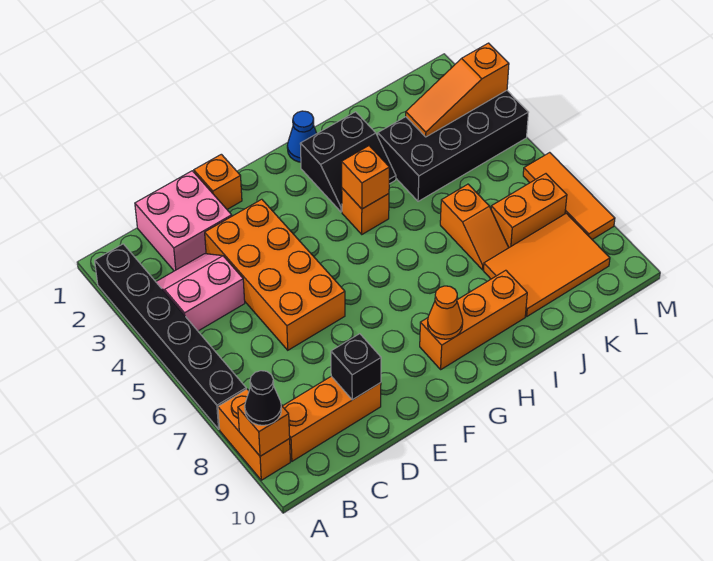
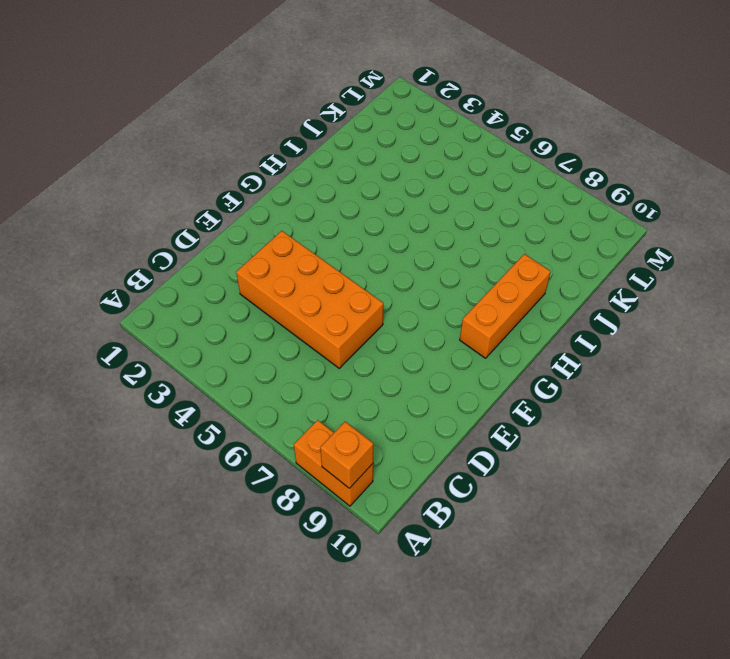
none -> black 1x6 brick [95,244,246,429]
none -> pink 2x2 slope [156,254,245,331]
none -> orange 1x3 brick [283,376,381,461]

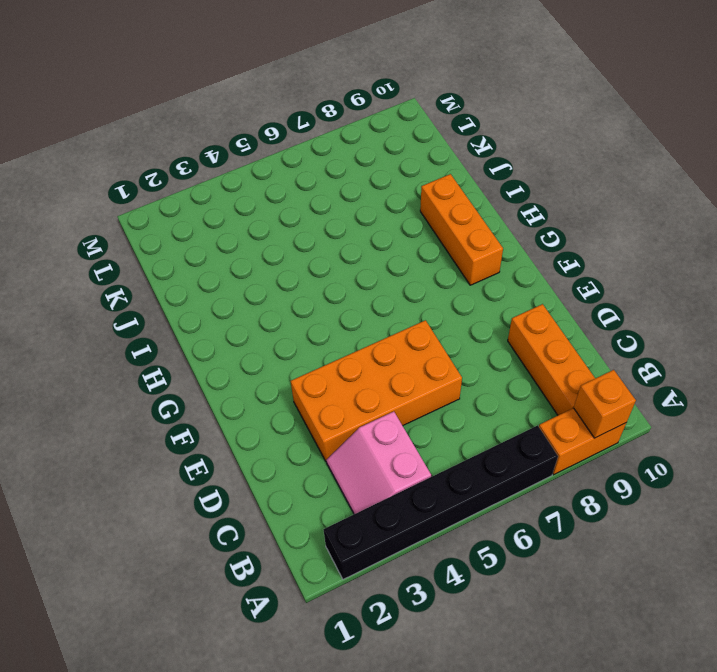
none -> pink 2x2 brick [135,171,232,271]
none -> orange 1x1 brick [194,154,242,209]
none -> blue 1x1 cone [287,111,317,162]

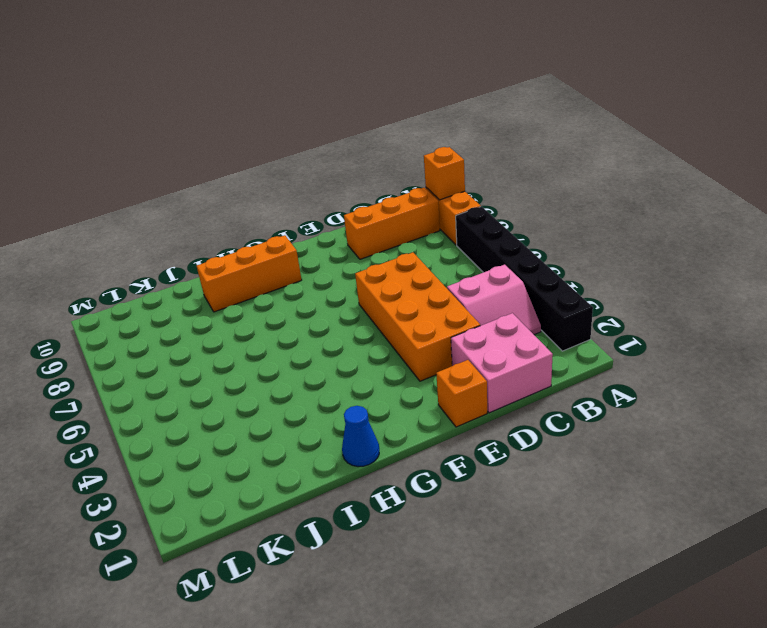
none -> black 2x2 slope [300,112,396,212]
none -> orange 1x1 brick [342,188,389,234]
none -> black 2x4 brick [378,90,529,201]

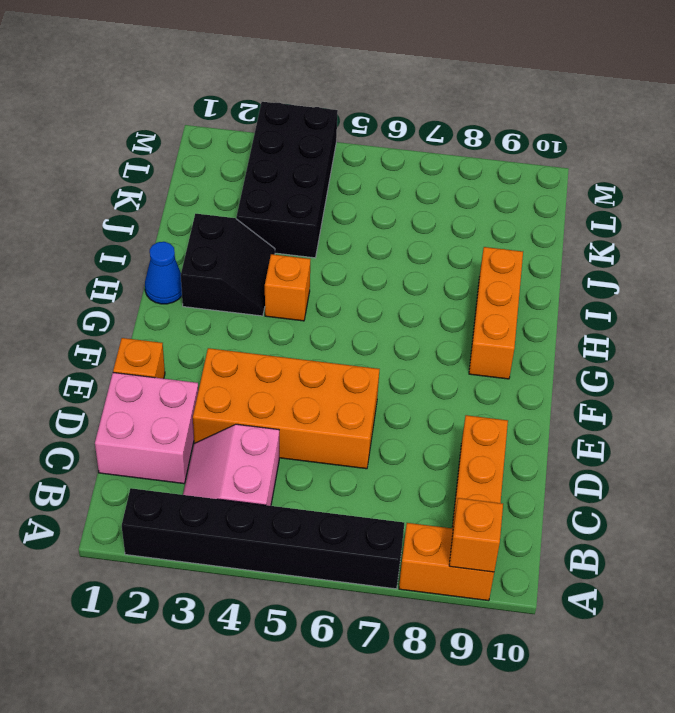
none -> orange 1x2 slope [440,184,509,270]
none -> orange 2x3 tile [484,213,610,316]
none -> orange 1x2 brick [491,174,567,248]

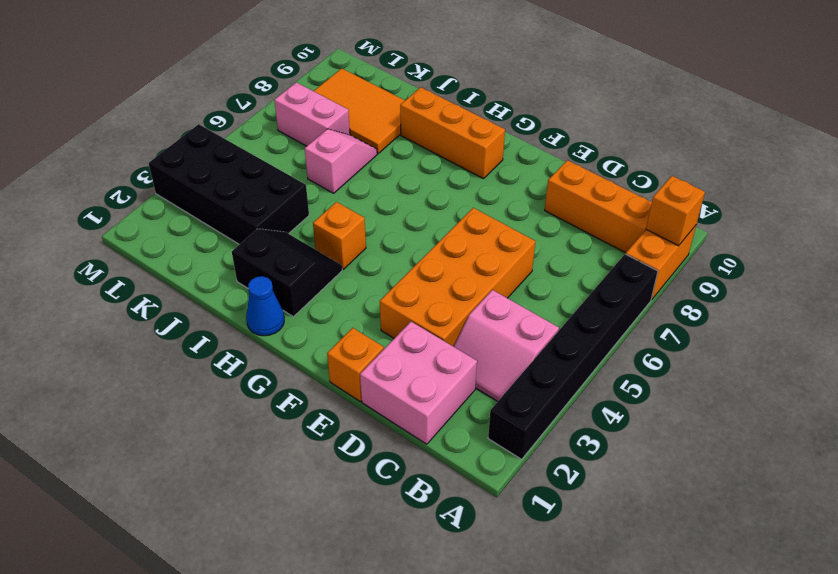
pink 1x2 slope [305,129,377,193] -> orange 1x2 slope [440,184,509,270]
pink 1x2 brick [274,82,350,146] -> orange 1x2 brick [491,174,567,248]
none -> orange 1x3 tile [523,152,615,239]
none -> black 1x1 brick [331,334,381,400]
none -> orange 1x1 cone [428,286,463,339]

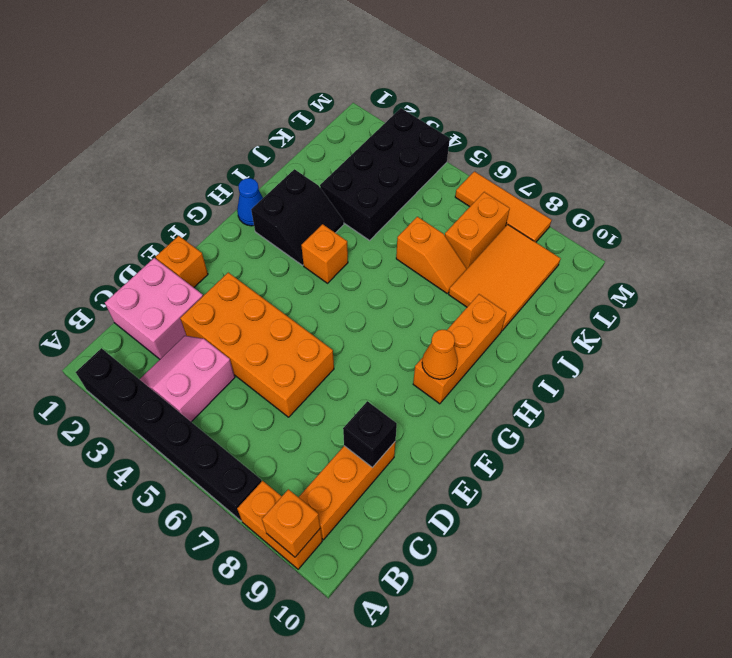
none -> orange 1x1 brick [342,146,390,209]
none -> orange 1x3 slope [406,43,509,137]
none -> black 1x1 cone [245,371,281,425]

